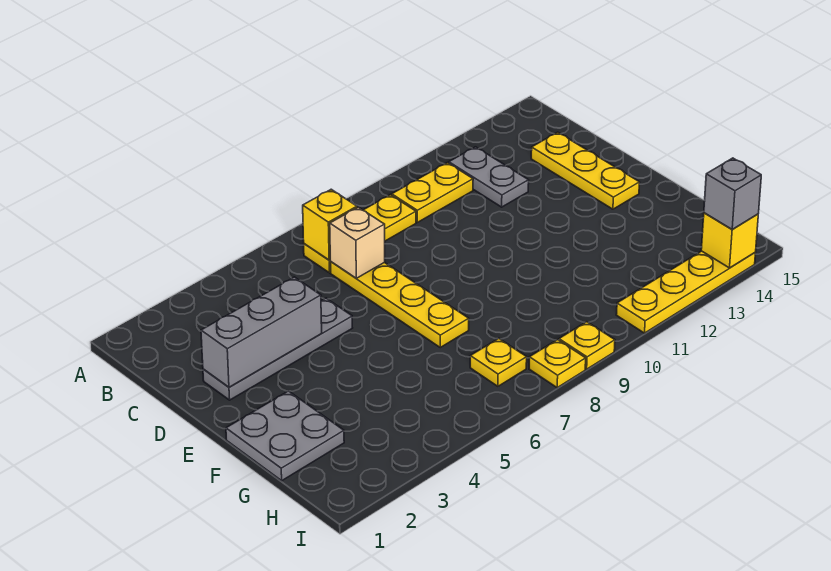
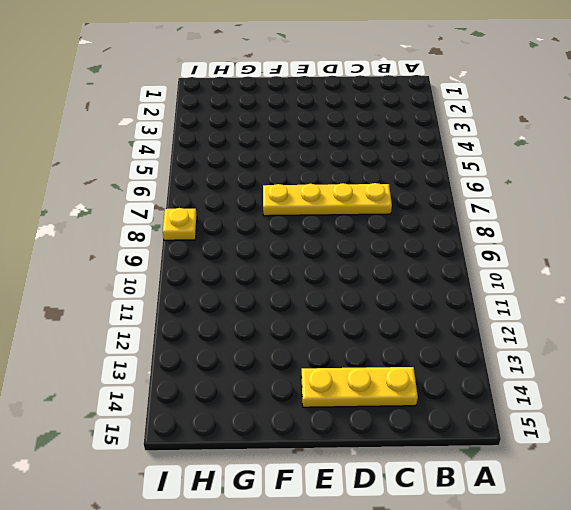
none -> yellow 1x3 plate [304,195,416,273]
none -> yellow 1x2 plate [392,163,473,222]
none -> grey 1x2 plate [449,147,529,207]

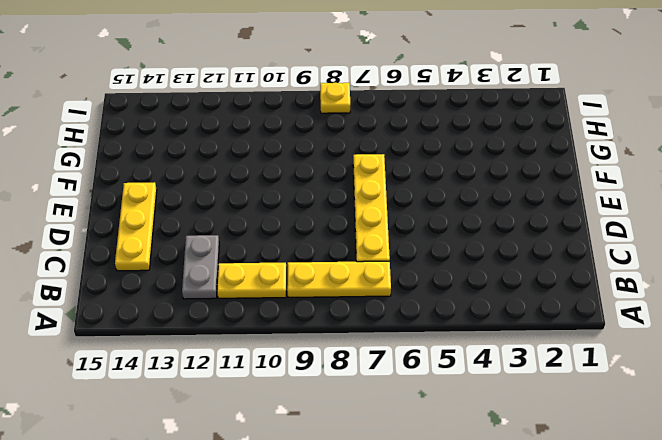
none -> grey 1x4 plate [203,298,352,400]
none -> grey 2x2 plate [226,391,344,481]
none -> yellow 1x1 plate [470,339,527,386]

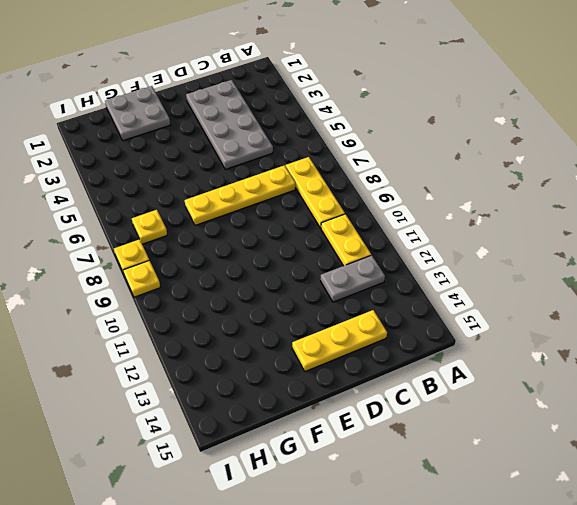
grey 2x4 plate [186,80,273,169] -> grey 1x4 plate [203,298,352,400]
none -> yellow 1x4 plate [616,251,755,333]
none -> yellow 1x1 brick [303,189,357,260]
none -> tan 1x1 brick [330,207,385,278]

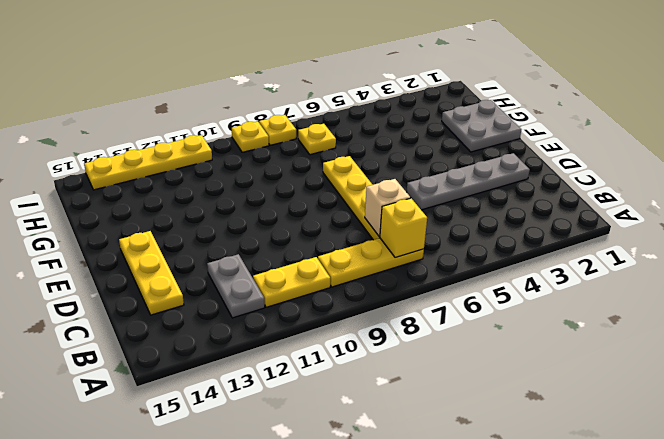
none -> grey 1x3 brick [201,277,322,387]
none -> yellow 1x1 brick [701,213,758,268]
none -> grey 1x1 brick [704,158,761,230]

